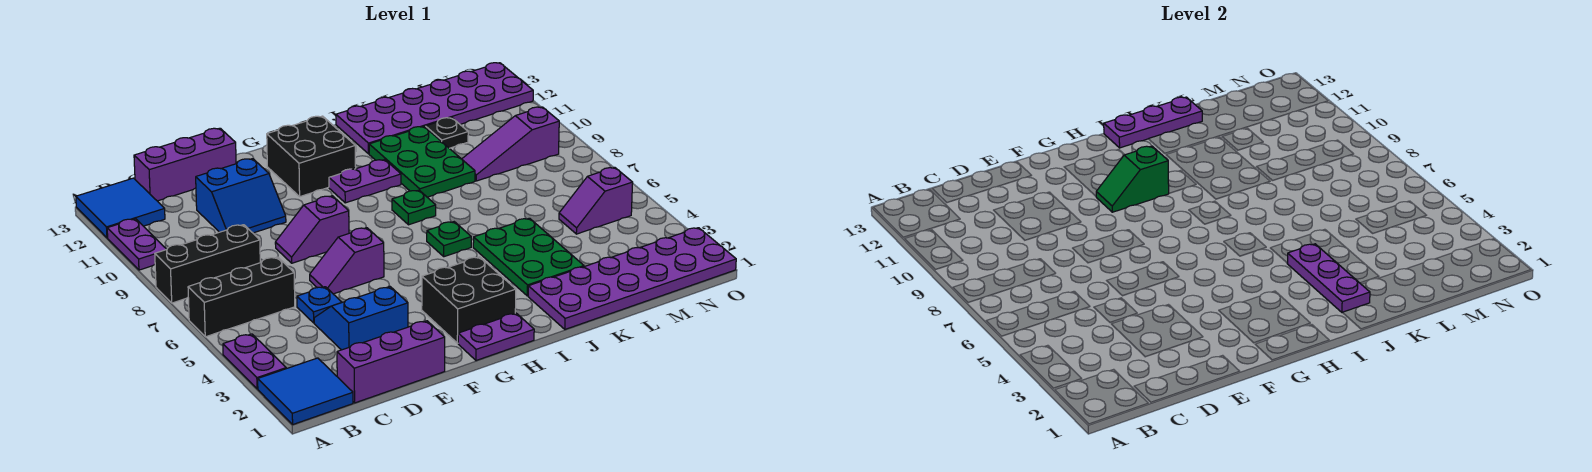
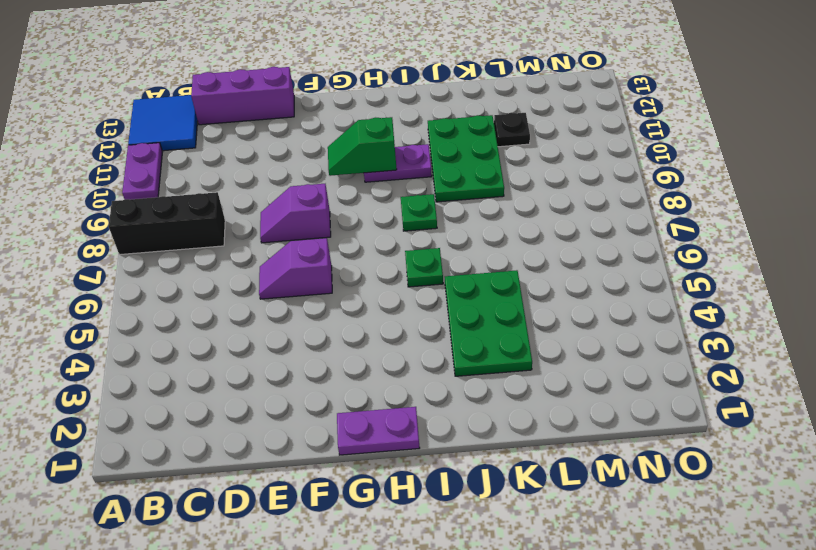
none -> blue 2x2 tile [258,358,353,424]
none -> purple 1x2 plate [223,334,286,389]
none -> black 1x3 brick [188,257,295,337]

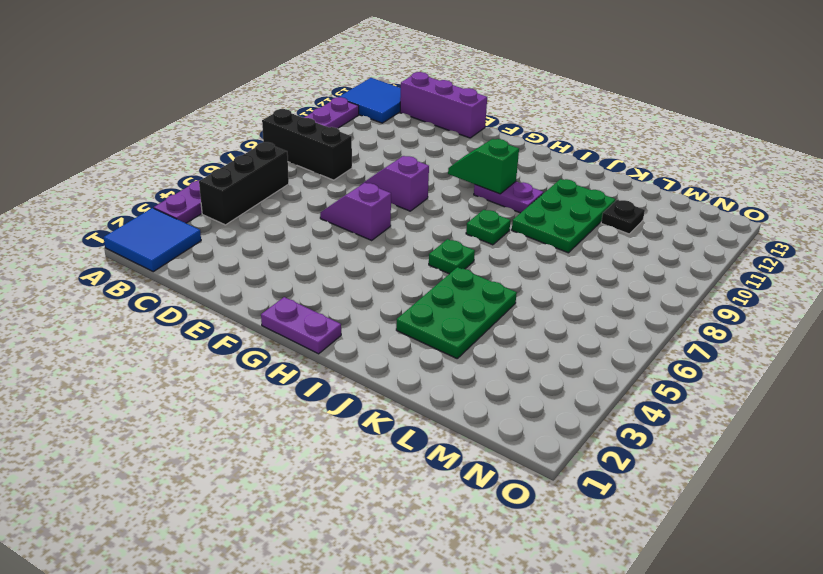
black 1x3 brick [199,142,289,225] -> black 1x3 brick turned to [188,257,295,337]
none -> purple 1x3 brick [337,321,445,403]
none -> blue 2x2 slope [314,286,408,350]
none -> blue 1x1 plate [297,287,342,323]

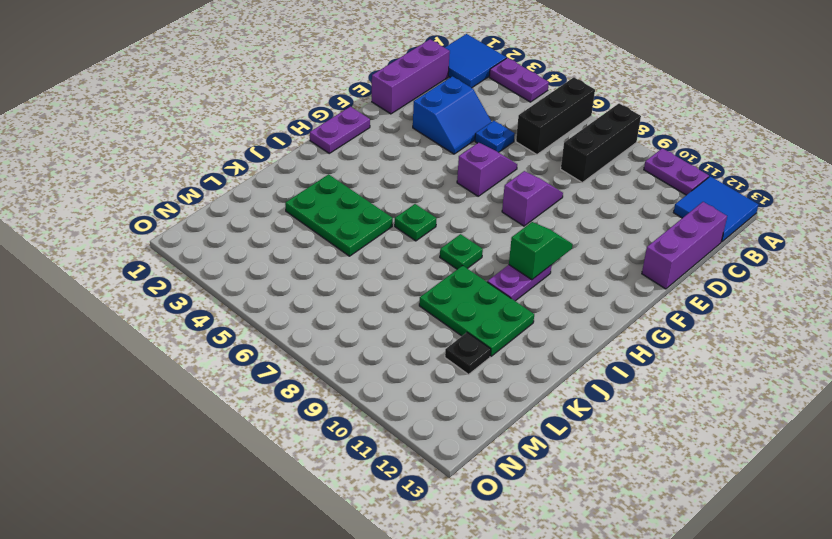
none -> blue 2x2 slope [196,159,286,233]
none -> black 2x2 brick [422,257,516,343]
none -> black 2x2 brick [267,116,356,197]

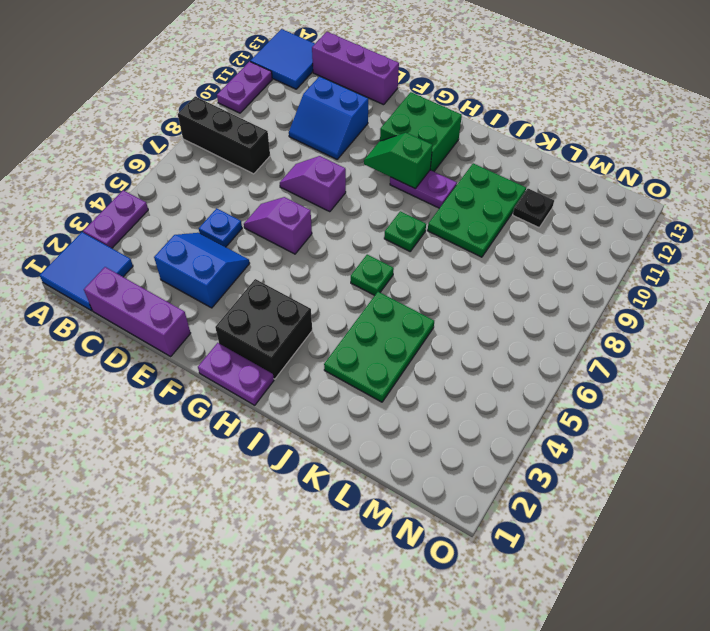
green 2x2 brick [380,92,462,171] -> black 2x2 brick [267,116,356,197]
none -> black 1x3 brick [188,257,295,337]
none -> purple 2x6 plate [528,228,736,329]
none -> purple 2x6 plate [336,63,533,154]

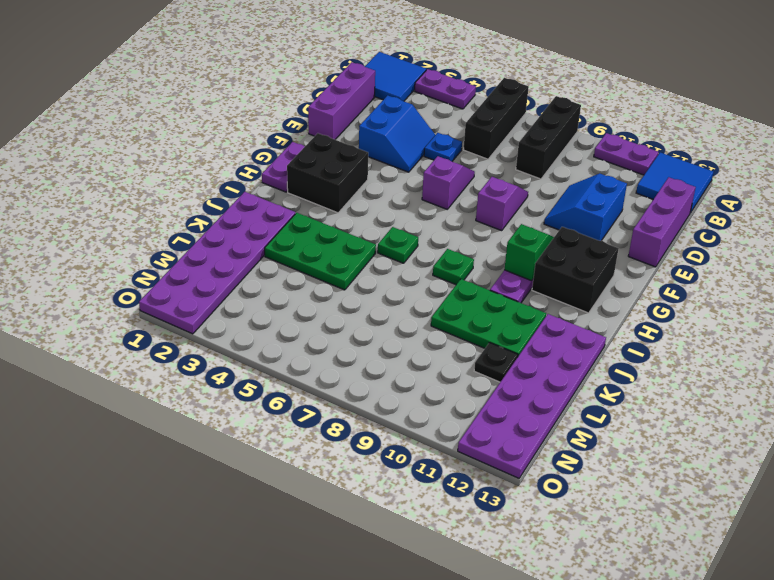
none -> purple 1x3 slope [462,107,559,181]
none -> purple 1x2 slope [559,167,633,234]
none -> purple 1x3 plate [1104,97,1202,148]

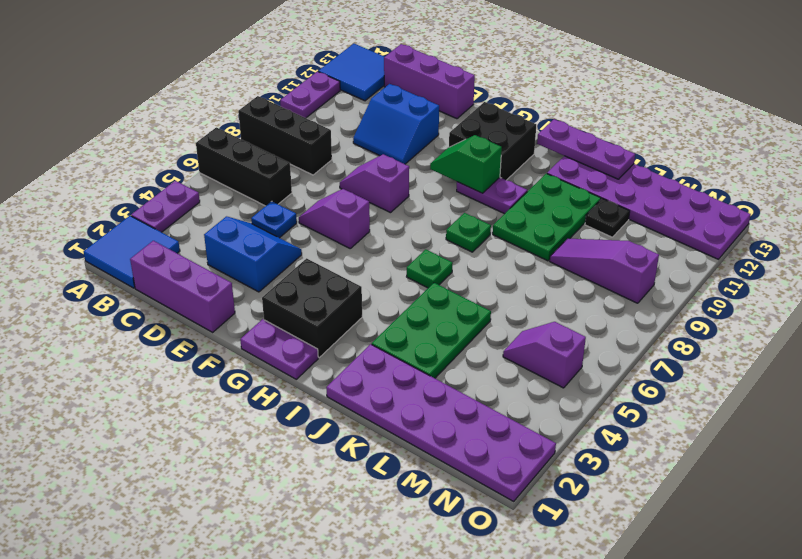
none -> purple 1x3 plate [1287,244,1370,313]

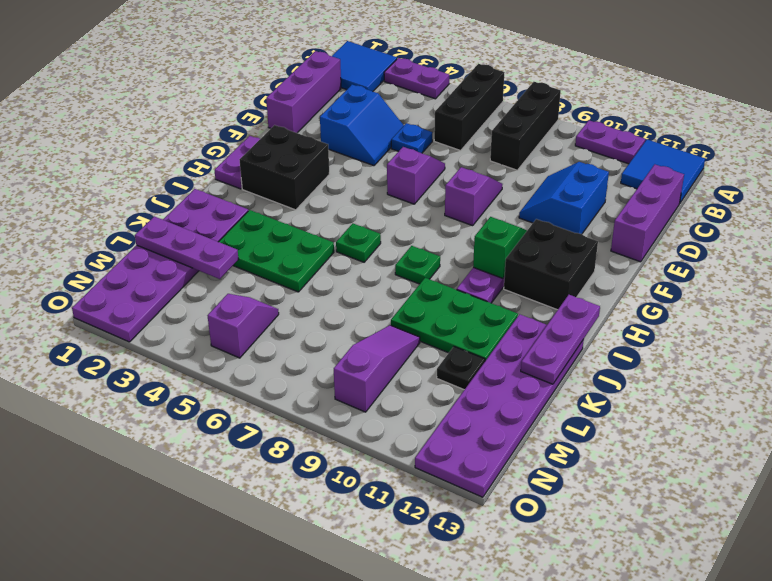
purple 1x3 plate [135,216,238,279] -> purple 1x3 plate moved to [1287,244,1370,313]

